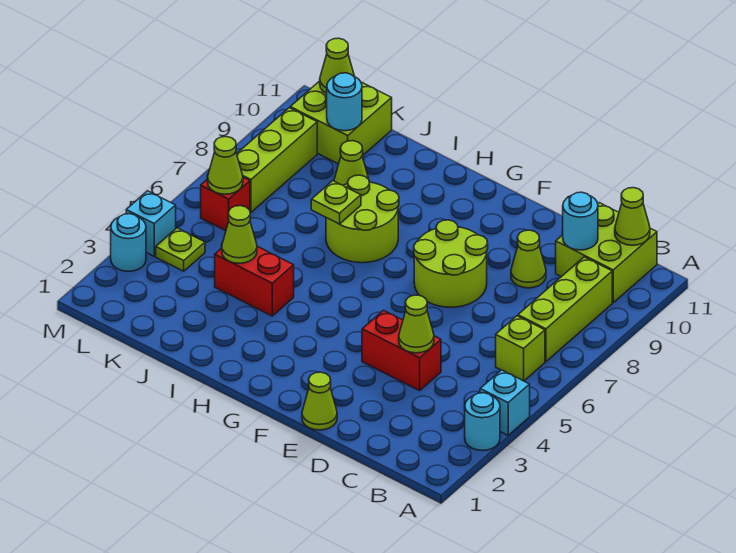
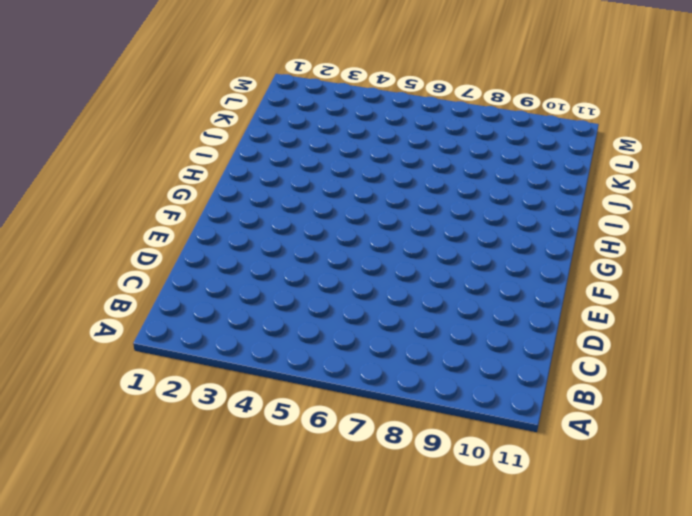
none -> cyan 1x1 round brick [465,393,500,451]
none -> cyan 1x1 brick [480,370,530,435]
none -> lime 1x1 brick [496,316,545,381]

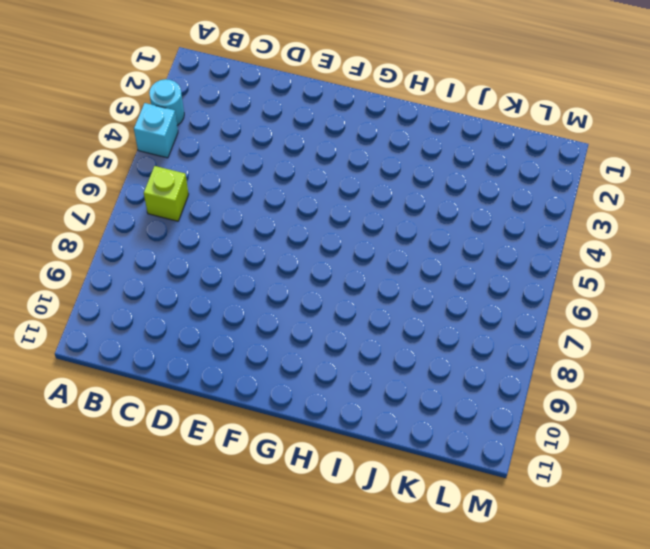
none -> lime 1x3 brick [518,257,612,362]
none -> lime 2x2 brick [556,203,657,303]
none -> red 1x2 brick [362,310,441,391]

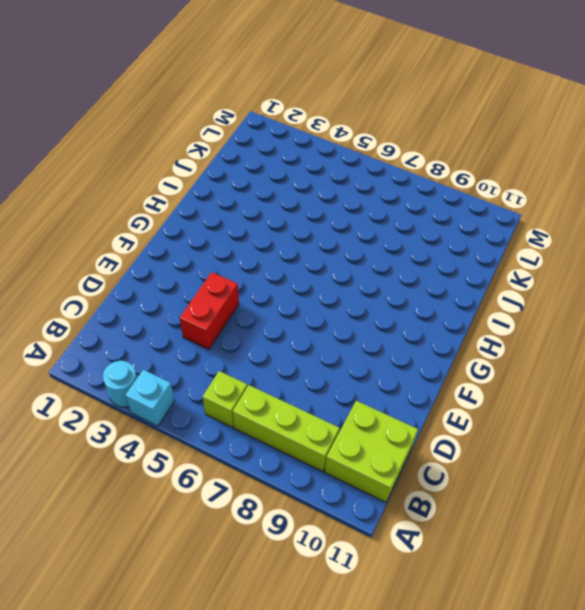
none -> lime 1x1 cone [511,230,546,288]
none -> lime 1x1 cone [302,372,337,430]
none -> lime 2x2 round brick [414,220,488,307]

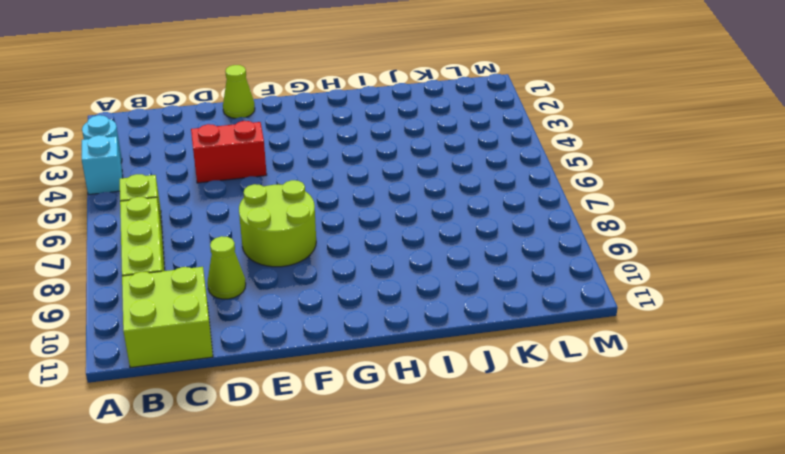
none -> lime 2x2 round brick [326,175,399,263]
none -> red 1x2 brick [215,246,294,316]
none -> lime 1x1 cone [334,141,369,185]

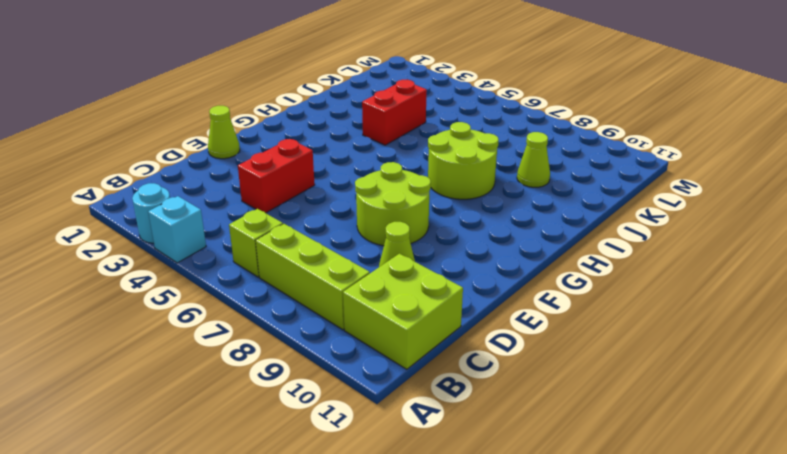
none -> lime 2x2 brick [290,81,392,164]
none -> lime 1x1 plate [156,228,205,271]
none -> red 1x1 brick [201,177,250,231]

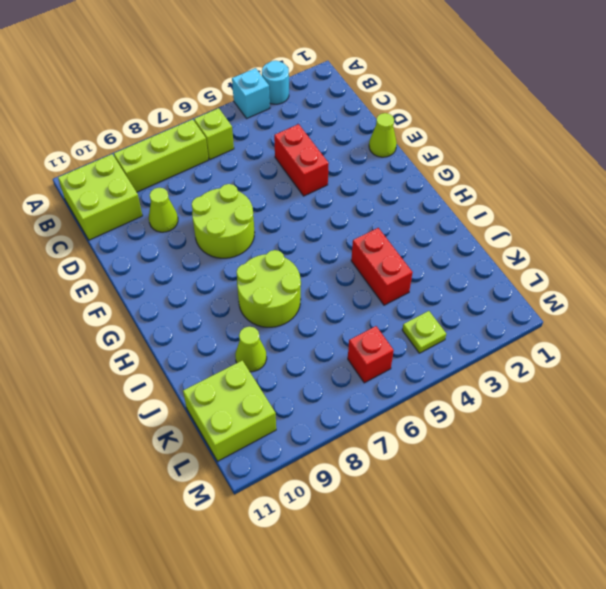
none -> lime 1x3 brick [237,108,317,212]
none -> cyan 1x1 round brick [111,214,146,271]
none -> cyan 1x1 brick [126,191,176,256]

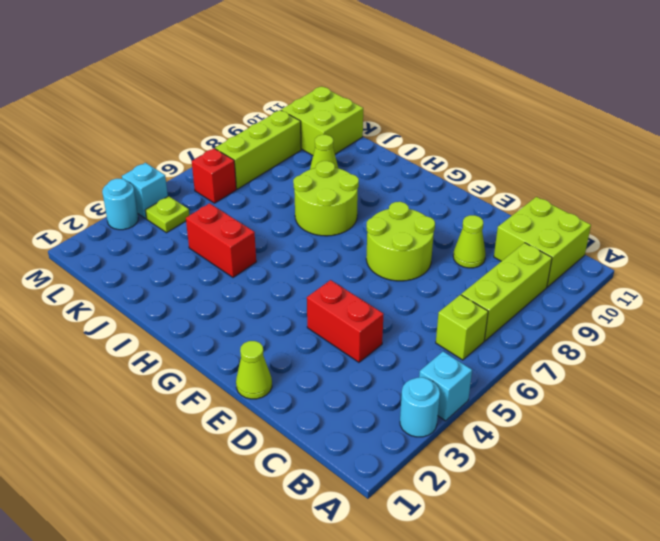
none -> lime 1x1 cone [615,188,650,245]
none -> cyan 1x1 round brick [562,192,598,250]
none -> lime 1x1 cone [399,295,434,353]

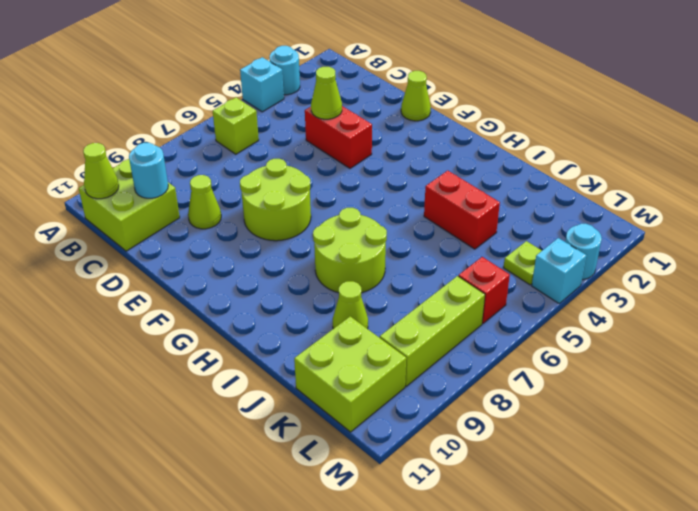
none -> lime 1x3 brick [518,257,612,362]
none -> lime 1x1 plate [311,181,361,224]
none -> lime 1x1 cone [222,206,257,263]

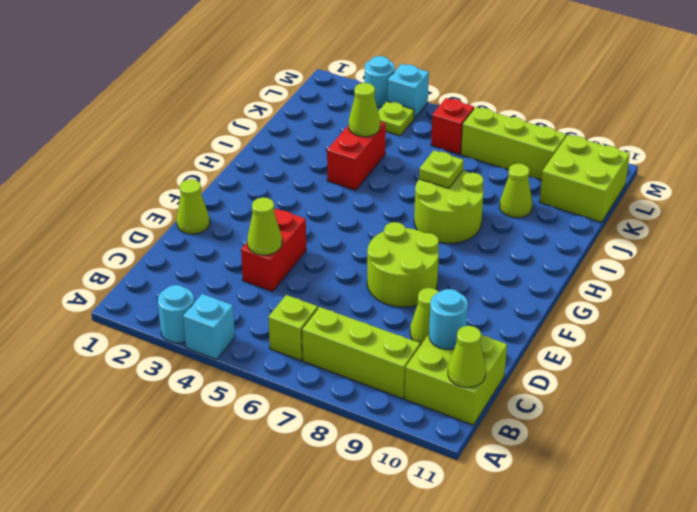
none -> cyan 1x1 round brick [327,73,362,131]
none -> lime 1x1 cone [208,137,243,194]
none -> lime 1x1 cone [320,38,354,94]

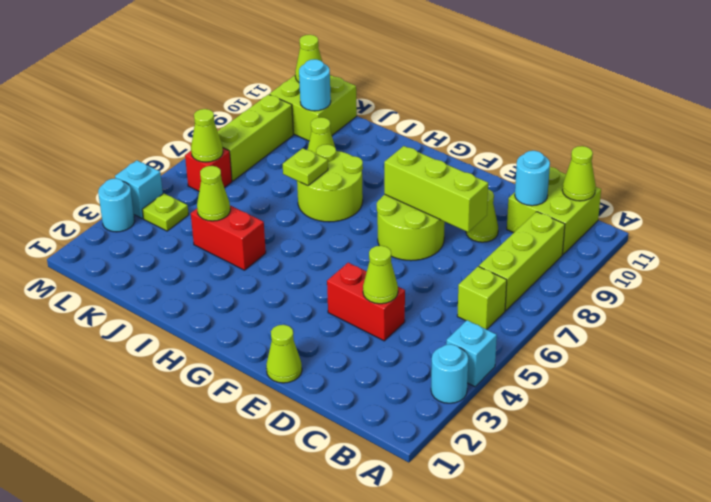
lime 1x3 brick [384,146,488,232] -> none

